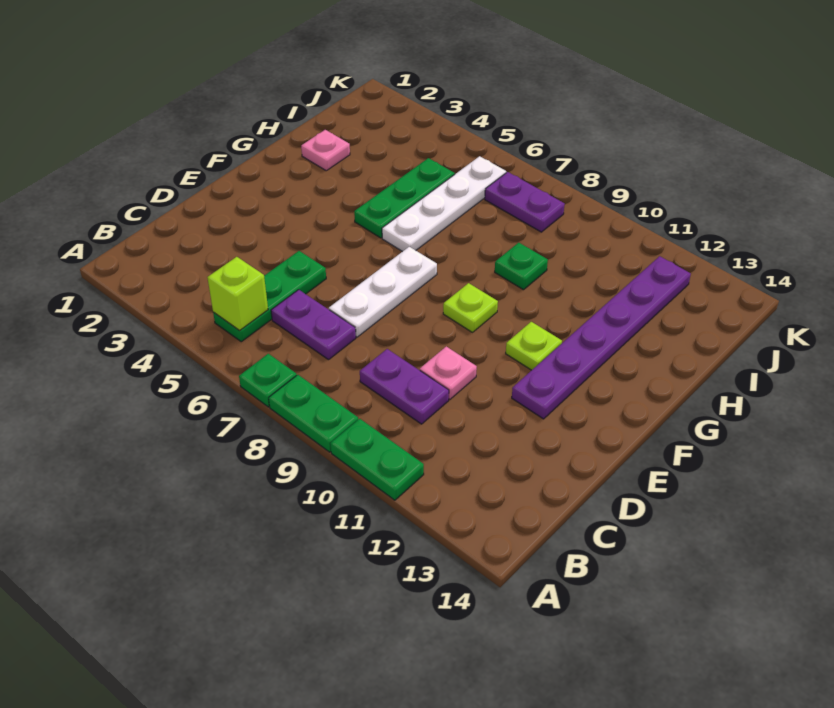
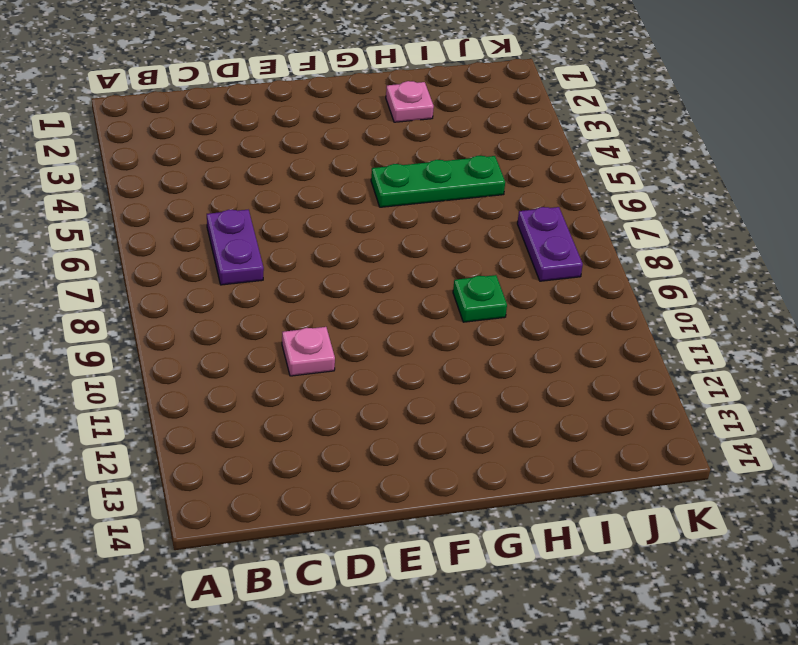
none -> green 1x1 plate [239,354,297,407]
none -> green 1x2 plate [269,375,358,452]
none -> green 1x2 plate [330,419,424,500]

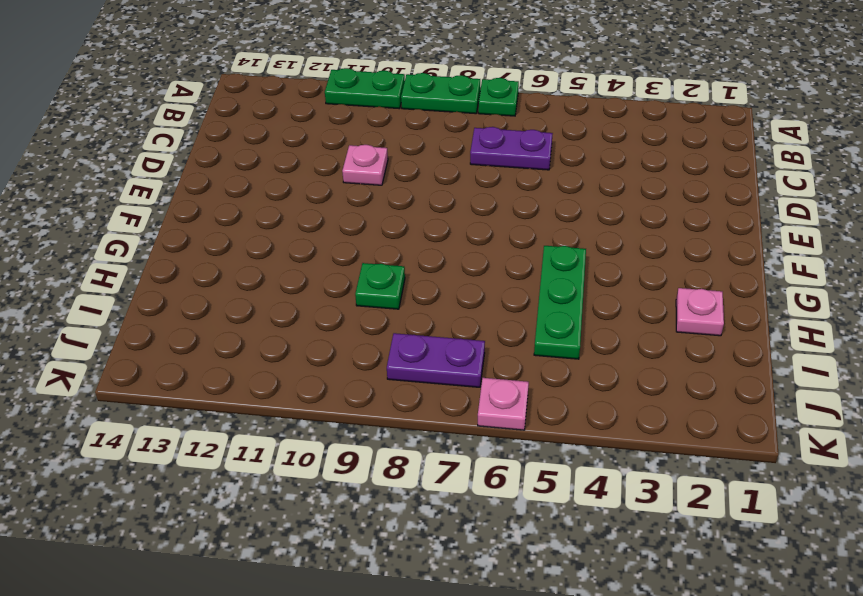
pink 1x1 plate [478,378,529,430] -> none
none -> green 1x3 plate [213,251,326,342]
none -> purple 1x2 plate [360,349,449,424]
none -> white 1x3 plate [329,247,437,337]

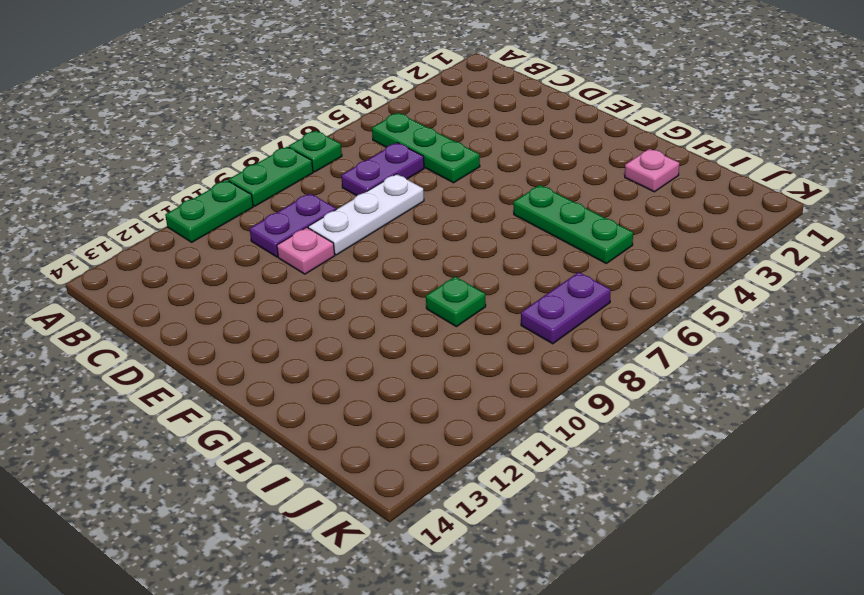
white 1x3 plate [308,174,424,255] -> white 1x3 plate turned to [329,247,437,337]
none -> purple 1x6 plate [512,256,691,419]
none -> lime 1x1 plate [443,283,498,332]
none -> lime 1x1 plate [506,322,562,370]

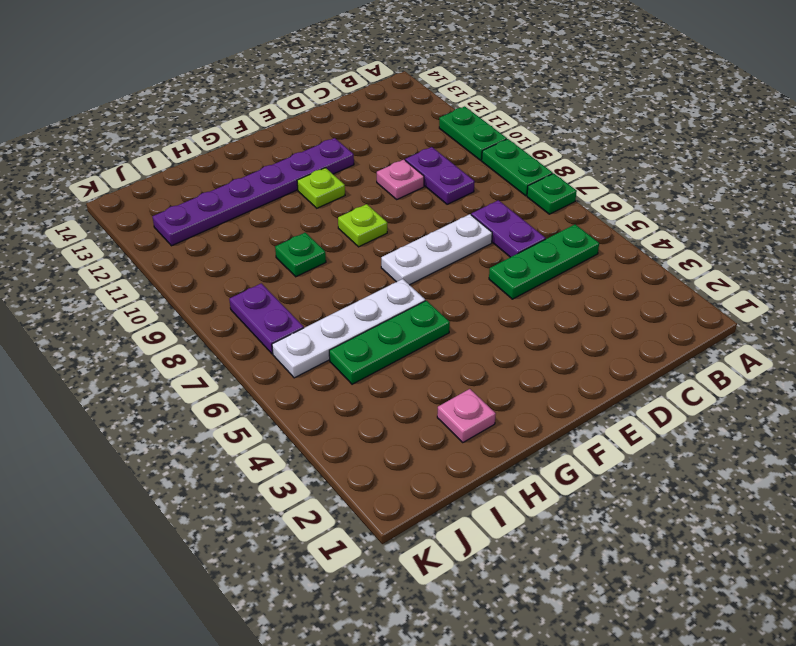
none -> lime 1x1 brick [207,257,268,331]

